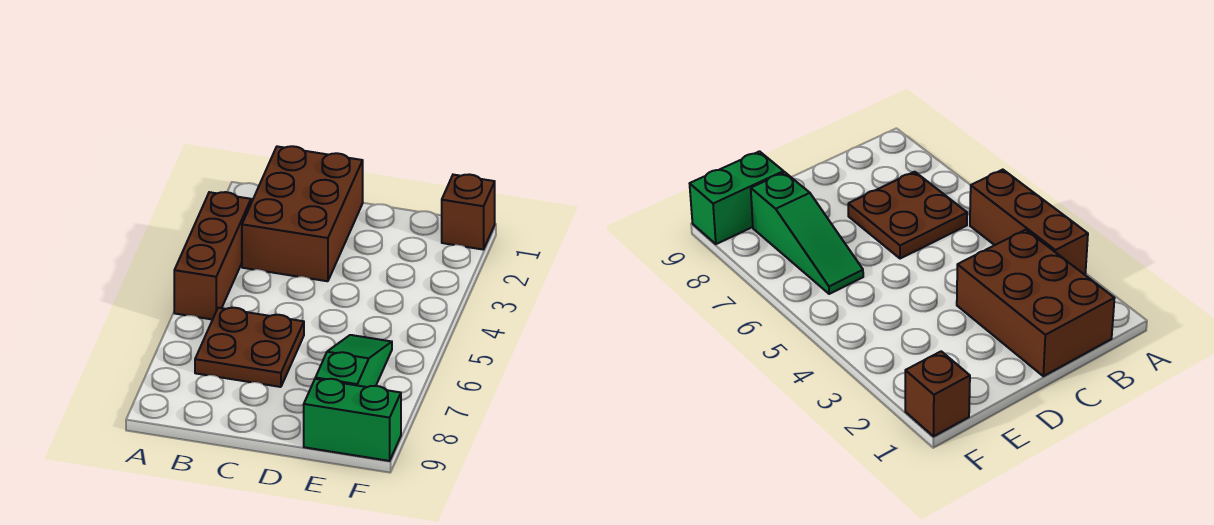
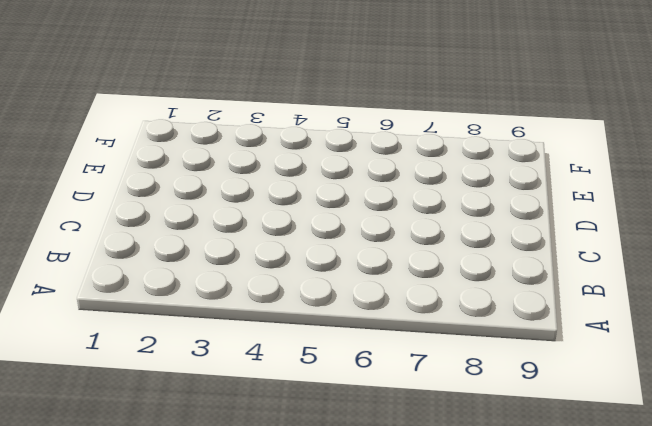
none -> brown 1x3 brick [174,192,251,320]
none -> brown 2x3 brick [242,146,363,281]

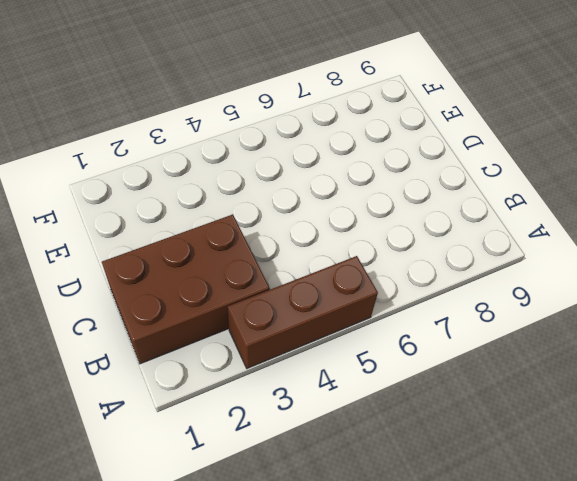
none -> brown 2x2 plate [195,308,304,387]
none -> green 1x3 slope [315,335,392,387]

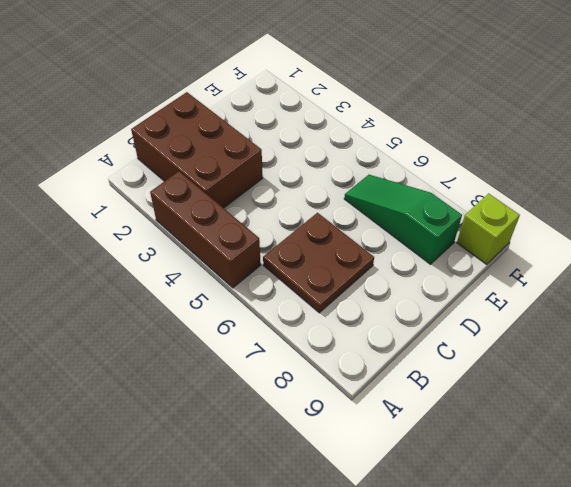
lime 1x1 brick [457,193,520,264] -> green 1x2 brick [304,379,401,461]
none -> brown 1x1 brick [442,174,495,250]

